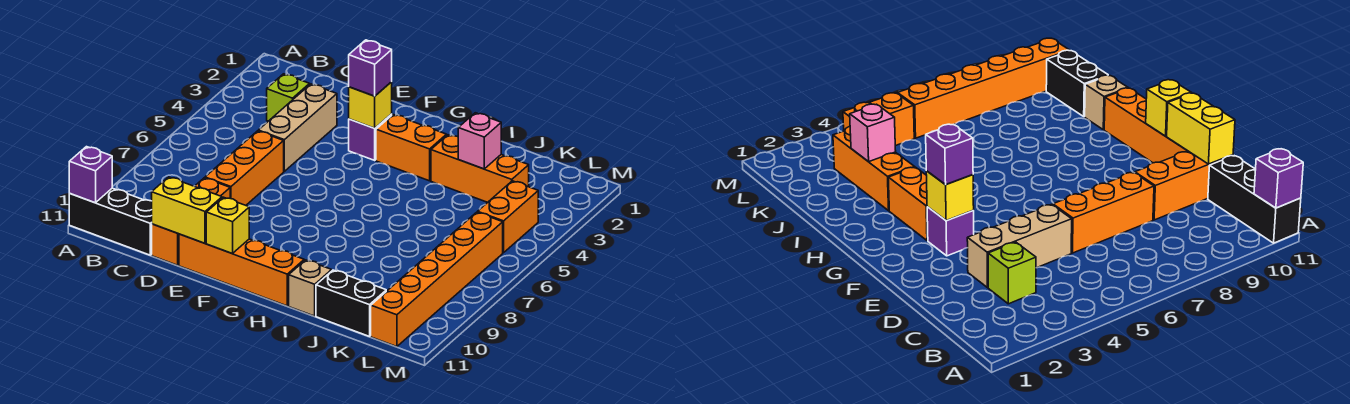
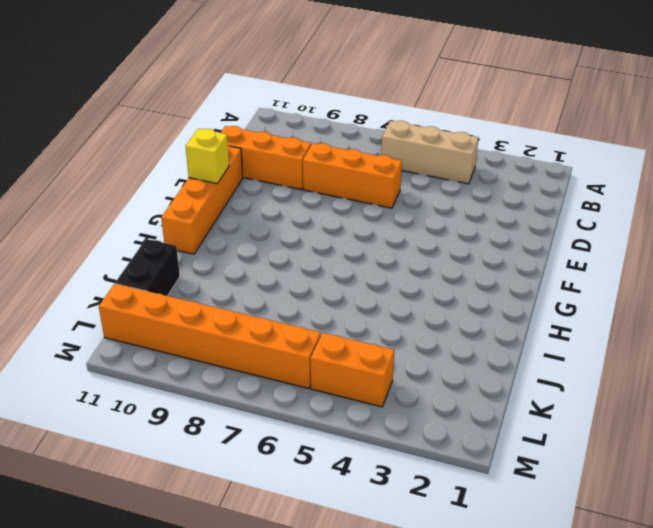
tan 1x3 brick [381,121,479,184] -> tan 1x3 brick moved to [258,84,337,171]
none -> black 1x3 brick [69,188,152,255]
none -> lime 1x1 brick [267,74,310,121]
none -> purple 1x1 brick [349,114,392,160]

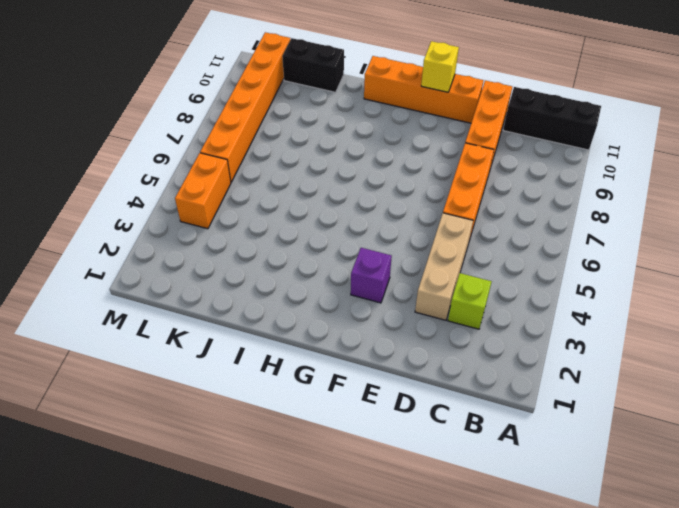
none -> orange 1x2 brick [376,115,447,181]
none -> orange 1x3 brick [431,135,529,202]
none -> tan 1x1 brick [289,260,332,316]

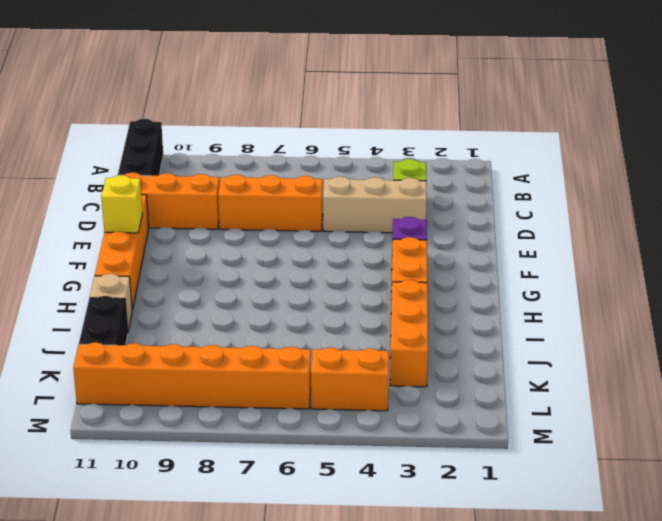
none -> purple 1x1 brick [69,147,112,203]
none -> yellow 1x2 brick [152,177,222,243]
none -> yellow 1x1 brick [349,82,392,128]

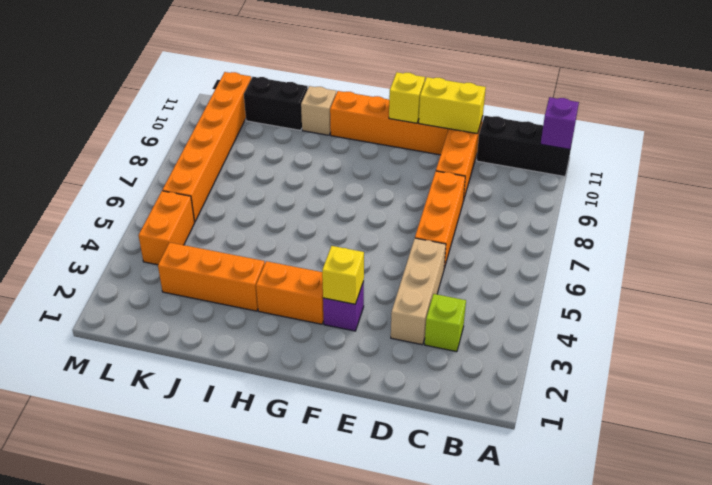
none -> pink 1x1 brick [458,113,501,169]
none -> purple 1x1 brick [349,40,392,96]

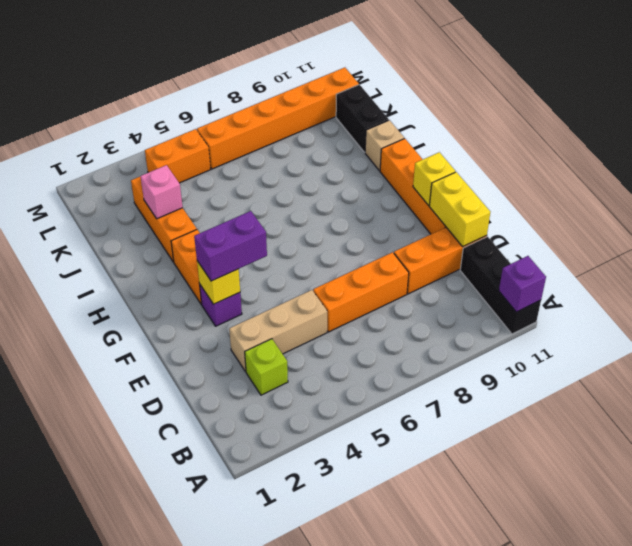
purple 1x2 brick [194,211,267,281] -> purple 1x1 brick [349,40,392,96]

